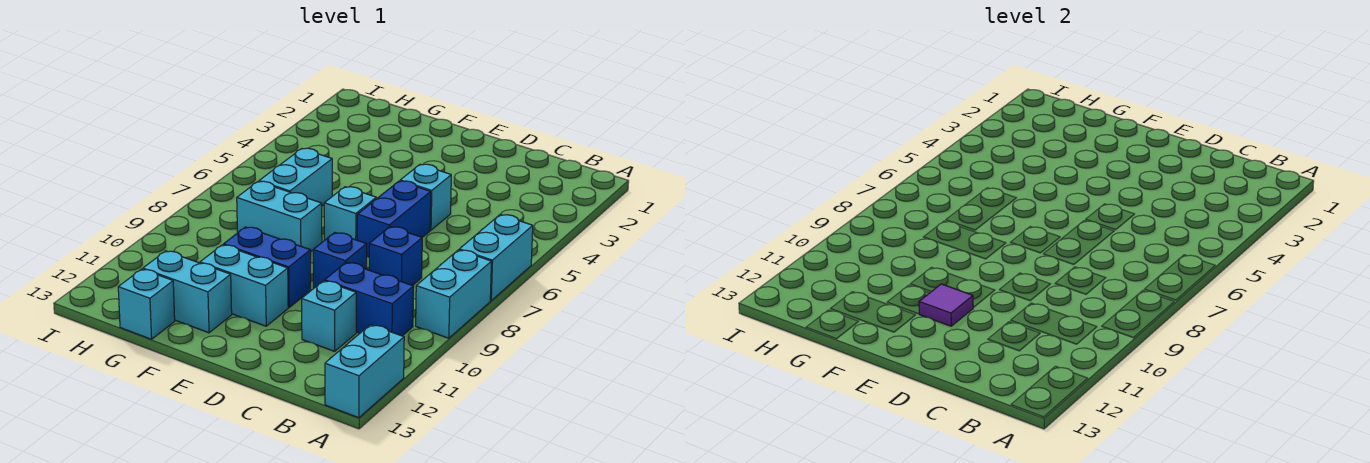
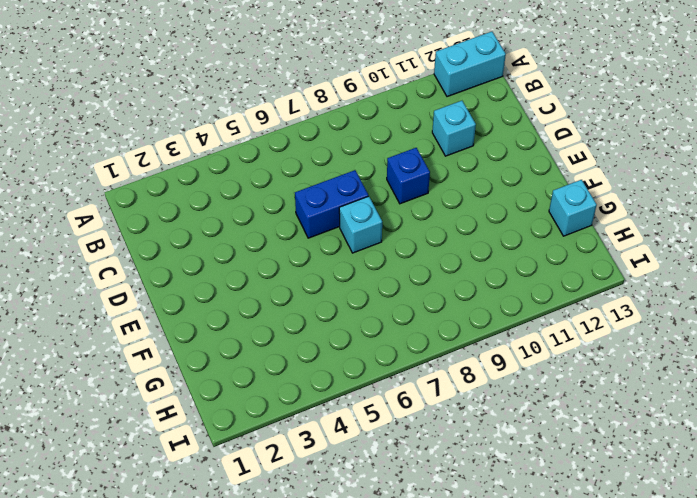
none -> cyan 1x2 brick [459,214,533,301]
none -> cyan 1x2 brick [416,250,492,338]
none -> blue 1x2 brick [325,262,414,336]

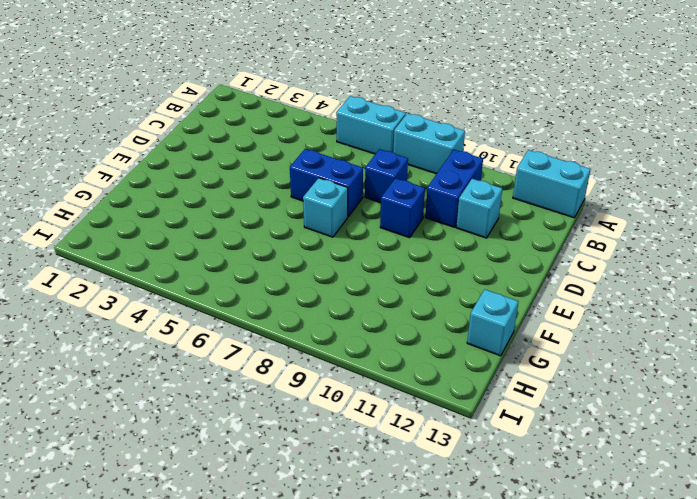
none -> cyan 1x1 brick [400,164,451,230]
none -> blue 1x2 brick [224,227,311,307]
none -> cyan 1x2 brick [200,245,288,326]

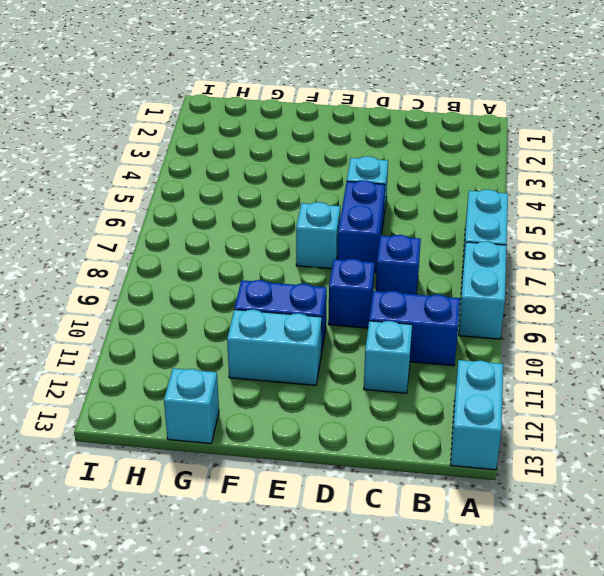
none -> cyan 1x2 brick [237,181,322,251]
none -> cyan 1x2 brick [143,251,232,333]
none -> cyan 1x2 brick [259,148,332,206]

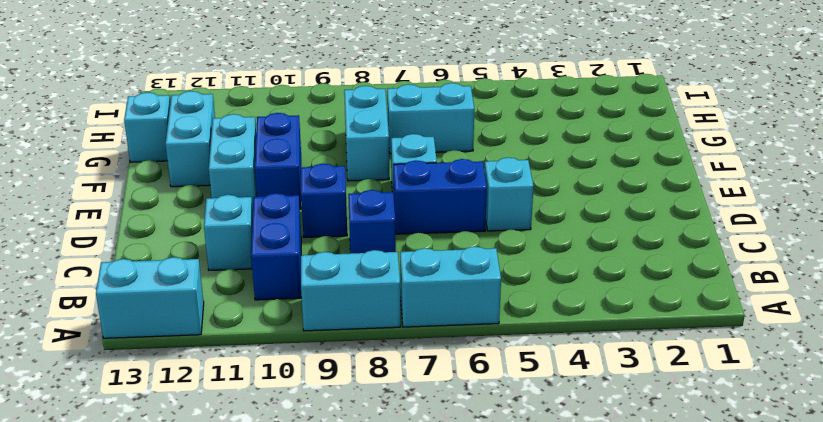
none -> purple 1x1 tile [919,284,973,326]

